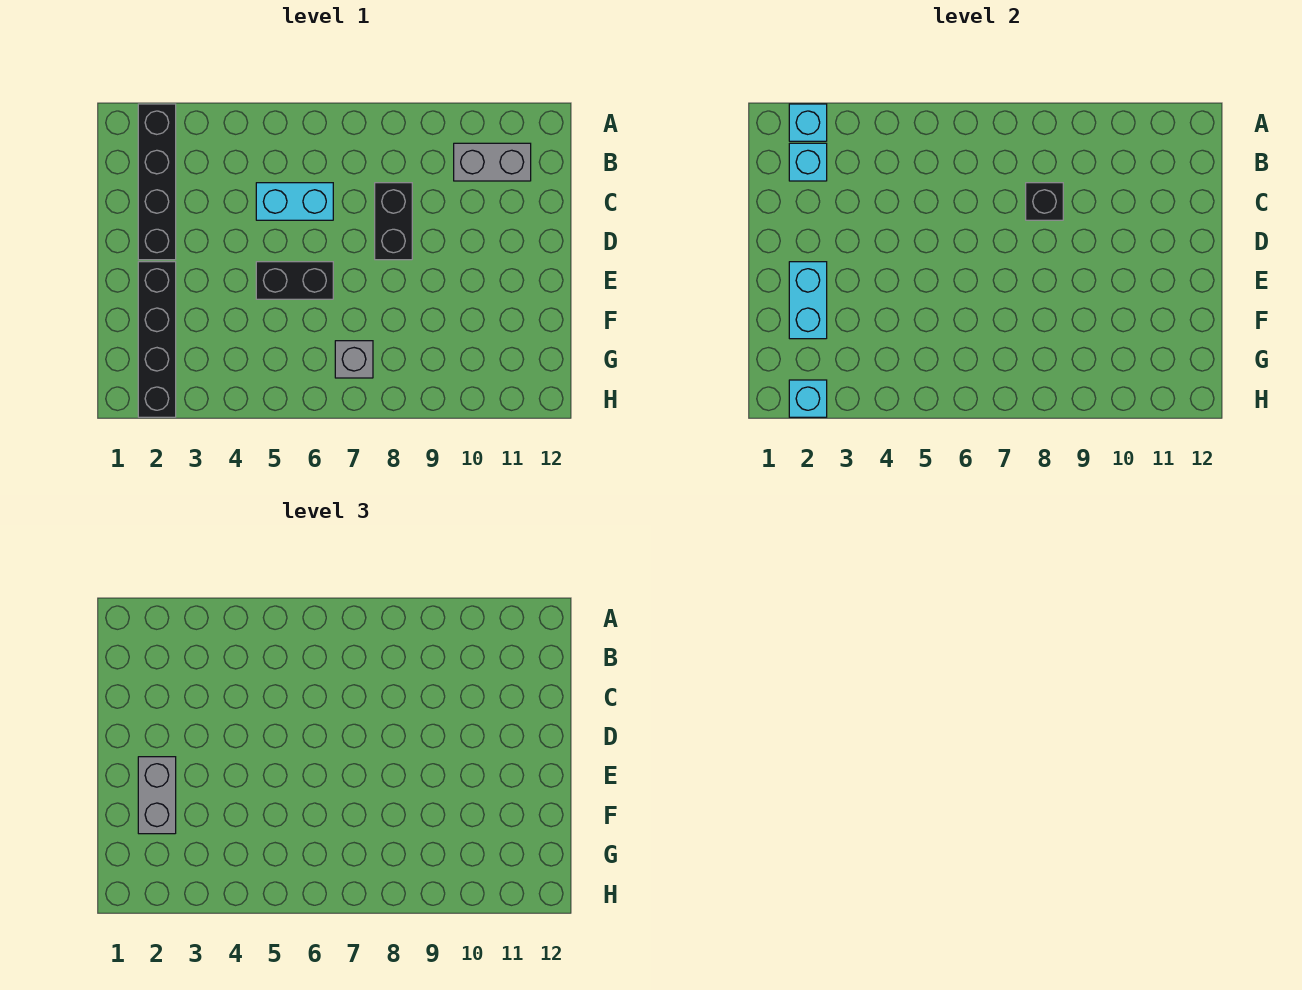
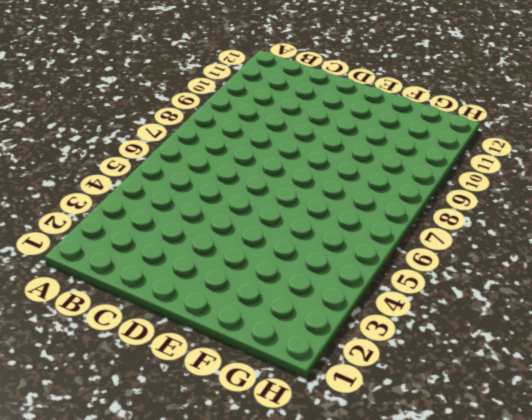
none -> black 1x4 brick [138,104,176,260]
none -> grey 1x2 brick [454,143,531,181]
none -> cyan 1x2 brick [256,183,333,220]

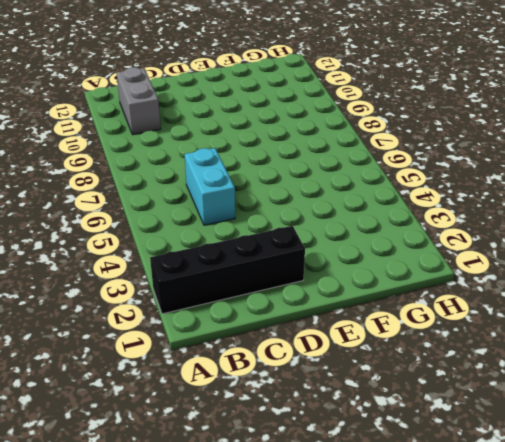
none -> black 1x2 brick [375,183,412,260]
none -> black 1x4 brick [138,262,176,417]
none -> black 1x2 brick [256,262,333,299]

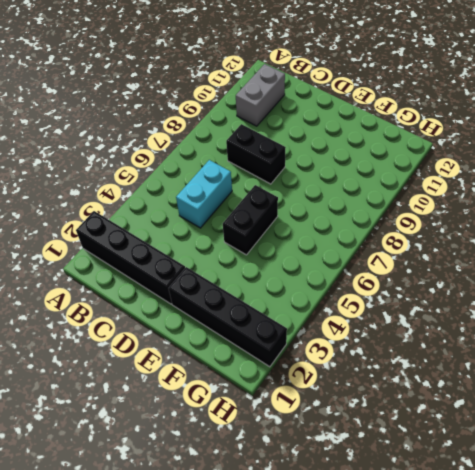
none -> grey 1x1 brick [335,341,373,378]
none -> cyan 1x1 brick [789,104,827,141]
none -> cyan 1x1 brick [789,143,827,181]

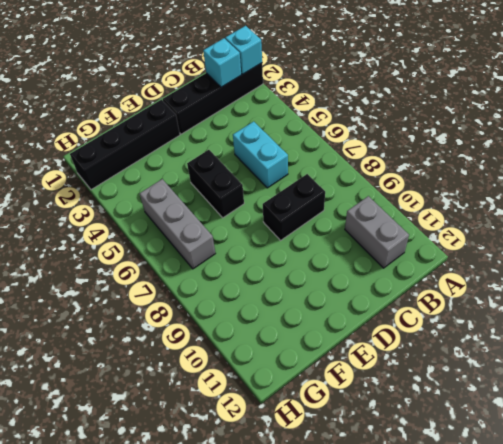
grey 1x3 brick [139,179,215,269] -> grey 1x1 brick [335,341,373,378]
none -> black 1x1 brick [1026,183,1063,220]
none -> cyan 1x2 brick [789,262,827,339]
none -> cyan 1x1 brick [789,380,827,417]

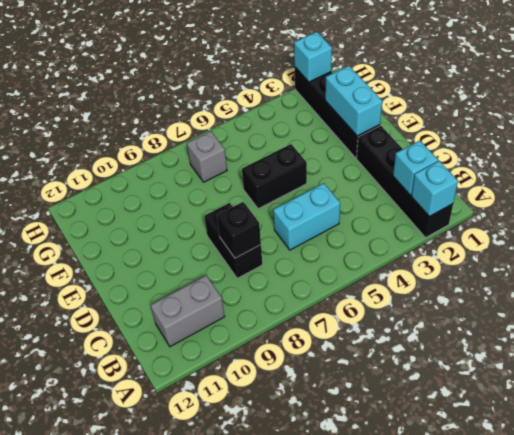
none -> grey 1x2 brick [138,757,176,834]

